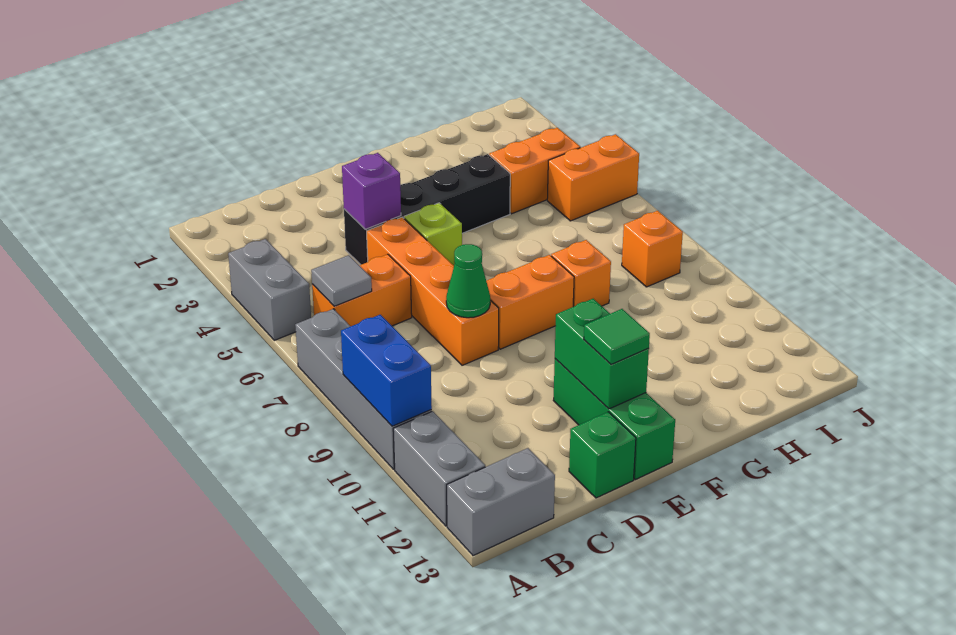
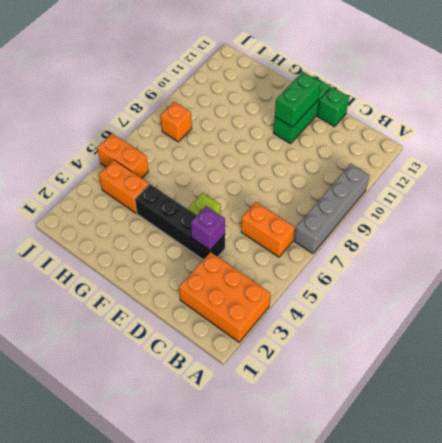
orange 2x3 brick [179,252,271,342] -> none
none -> grey 1x2 brick [228,239,311,340]
none -> grey 1x2 brick [393,411,485,526]
none -> grey 1x2 brick [447,448,555,556]

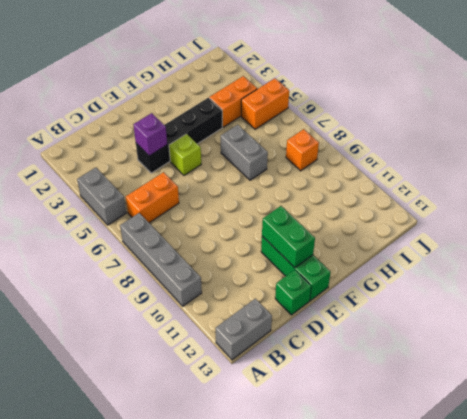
grey 1x2 brick [221,125,268,180] -> grey 1x2 brick moved to [393,411,485,526]
none -> orange 1x4 brick [367,217,499,365]
none -> orange 1x2 brick [486,255,574,349]
none -> orange 1x1 brick [551,240,611,307]

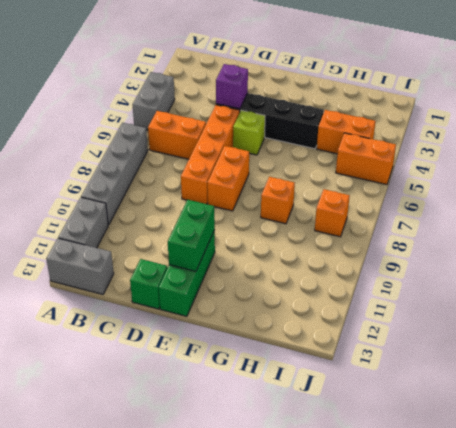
orange 1x2 brick [207,146,249,211] -> orange 1x2 brick turned to [486,255,574,349]
none -> blue 1x2 brick [341,315,432,426]
none -> grey 1x1 tile [311,255,372,306]
none -> green 1x1 cone [446,244,490,318]

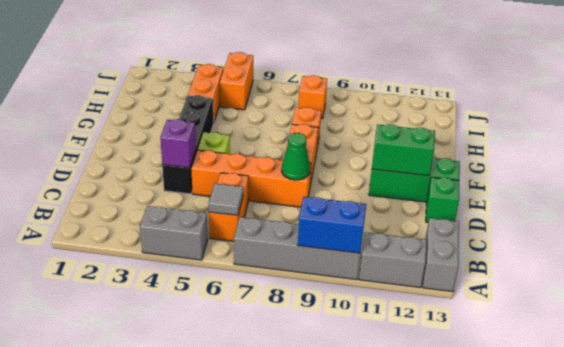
none -> green 1x1 tile [584,309,650,364]

